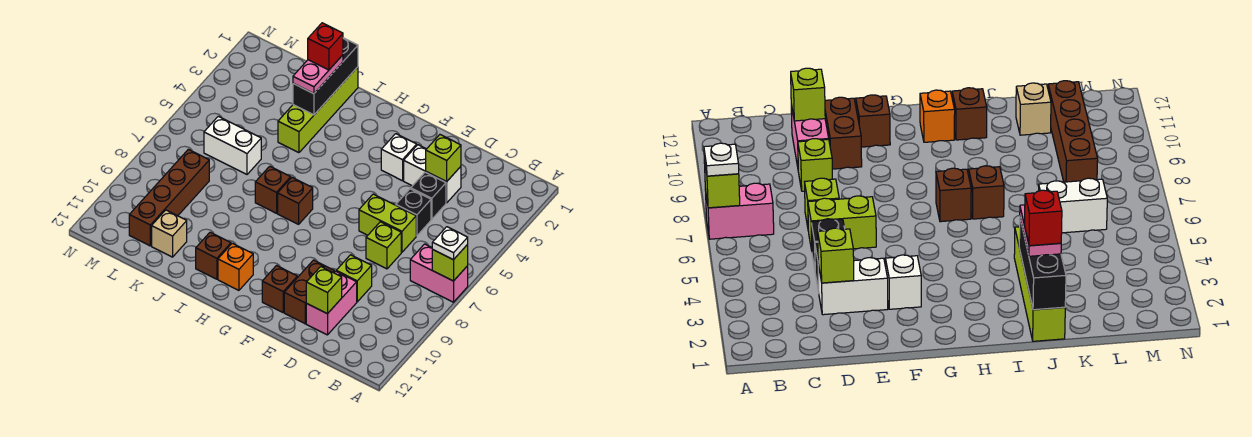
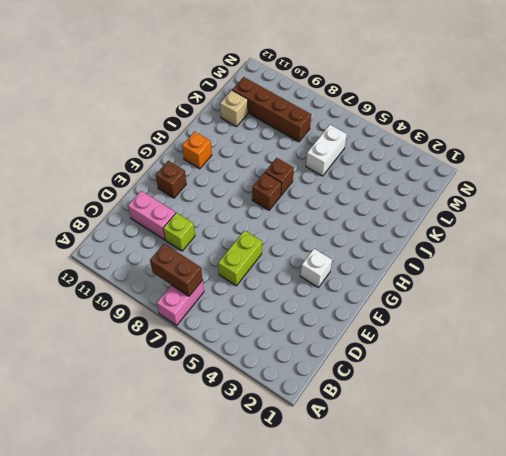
brown 1x2 brick [150,244,203,296] -> brown 1x2 brick moved to [284,260,334,324]
none -> white 1x2 brick [404,145,461,203]
none -> black 1x1 brick [411,172,446,219]
none -> black 1x1 brick [396,189,431,236]

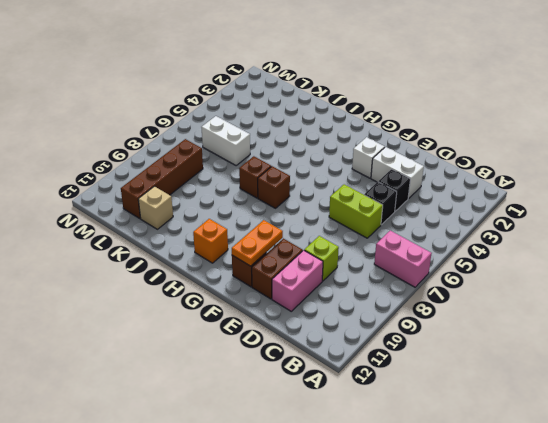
orange 1x2 plate [232,220,283,266] -> none
none -> lime 1x1 brick [366,222,401,269]
none -> brown 1x1 brick [196,232,231,279]
none -> lime 1x4 brick [278,67,358,153]

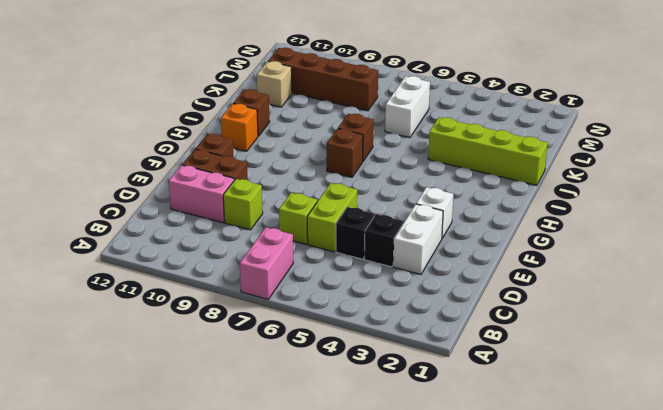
none -> lime 1x1 brick [432,245,468,281]
none -> lime 1x1 brick [426,135,461,182]
none -> lime 1x1 brick [306,267,342,314]

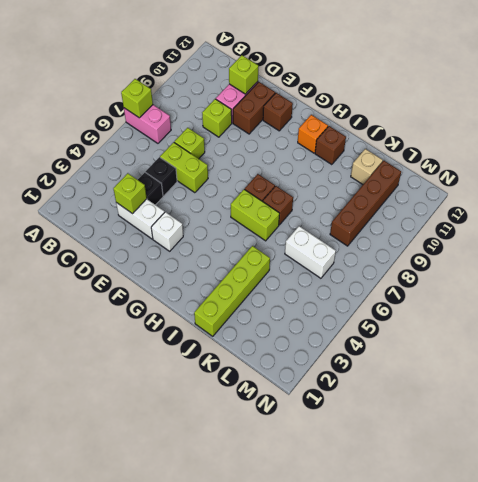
lime 1x2 brick [231,189,280,241] -> none
none -> black 1x3 brick [293,38,358,115]
none -> white 1x1 plate [432,227,468,260]
none -> pink 1x2 plate [293,55,343,94]

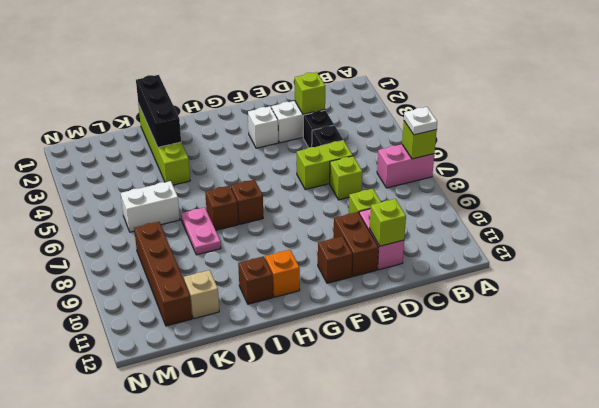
pink 1x2 plate [181,207,221,255] -> pink 1x2 plate moved to [293,55,343,94]
none -> red 1x1 brick [308,23,343,70]

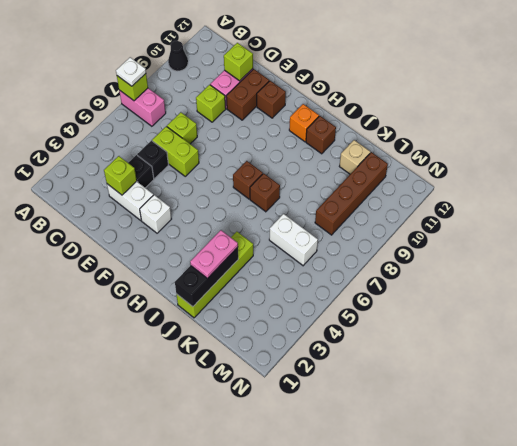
black 1x1 cone [168,41,188,71] -> none
none -> red 1x1 brick [308,23,343,70]

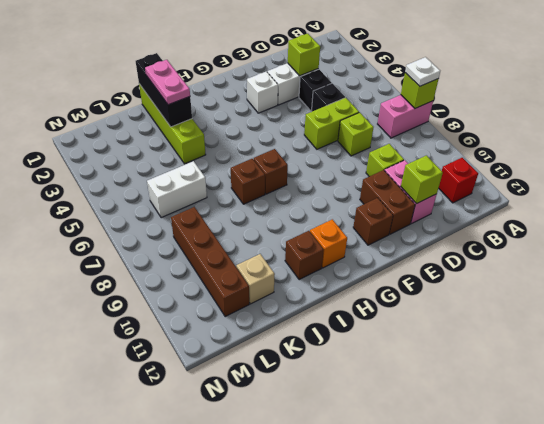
red 1x1 brick [439,158,478,203] -> red 1x1 brick moved to [308,23,343,70]

